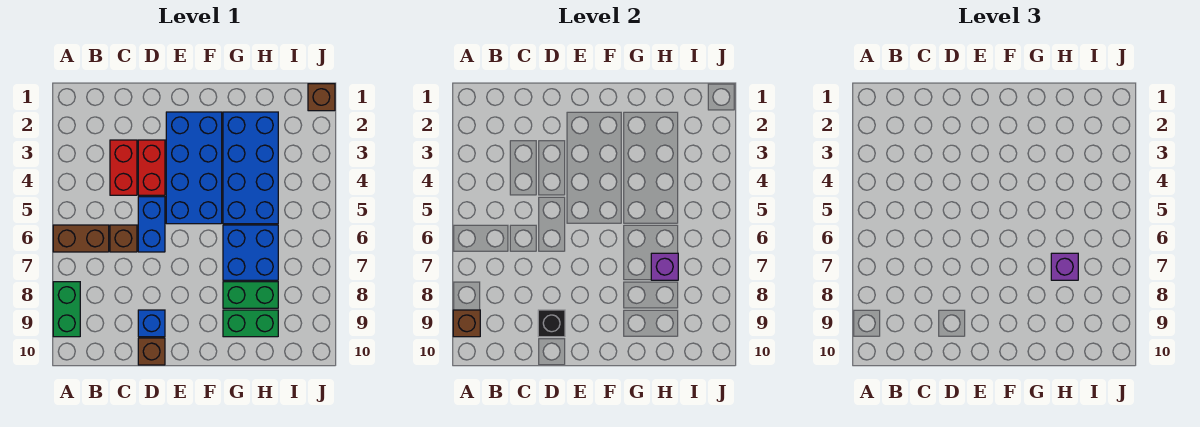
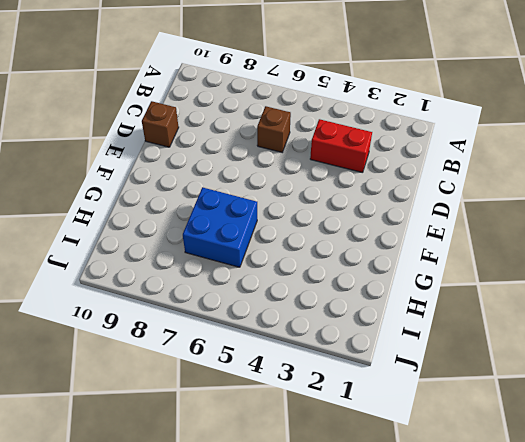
none -> brown 1x2 brick [53,225,109,252]
none -> green 1x2 brick [53,282,80,337]
none -> red 1x2 brick [138,140,165,195]

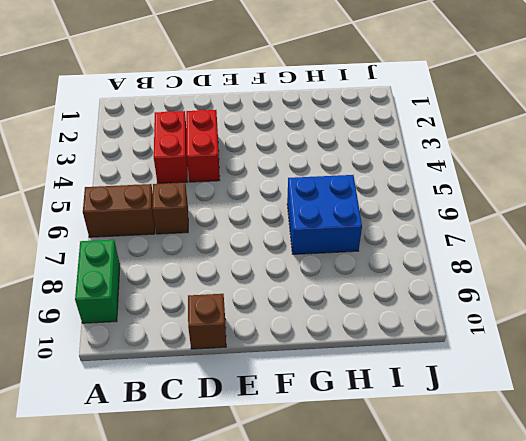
none -> blue 1x2 brick [138,197,165,252]
none -> blue 1x1 brick [138,310,165,337]
none -> blue 2x4 brick [166,112,222,224]

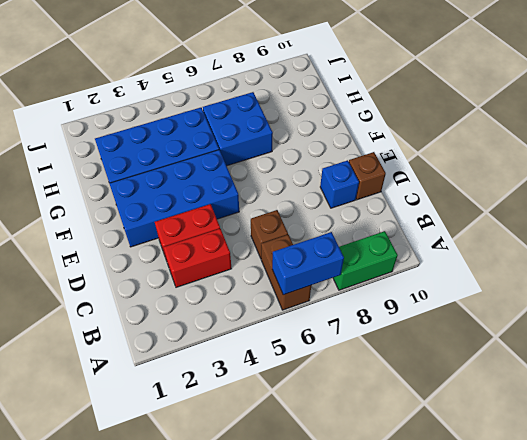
blue 1x2 brick [272,232,344,295] -> blue 1x2 brick moved to [138,197,165,252]
none -> green 1x2 brick [223,282,278,308]
none -> green 1x2 brick [223,310,278,337]
none -> brown 1x1 brick [308,84,335,111]

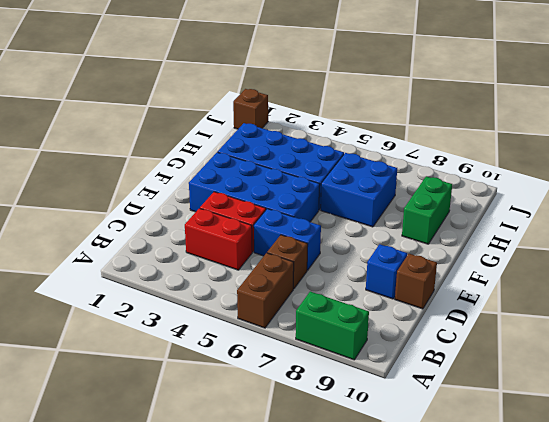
none -> green 1x2 brick [223,282,278,308]
none -> brown 1x1 brick [453,310,480,337]
none -> black 1x1 brick [538,310,565,337]

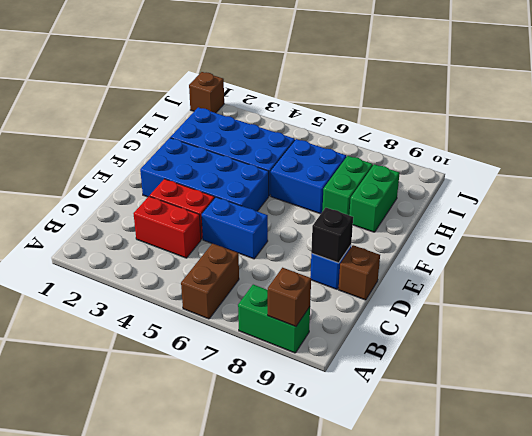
none -> brown 1x1 brick [110,225,137,252]
none -> purple 1x1 brick [651,253,678,280]
none -> purple 1x1 brick [1051,253,1078,280]

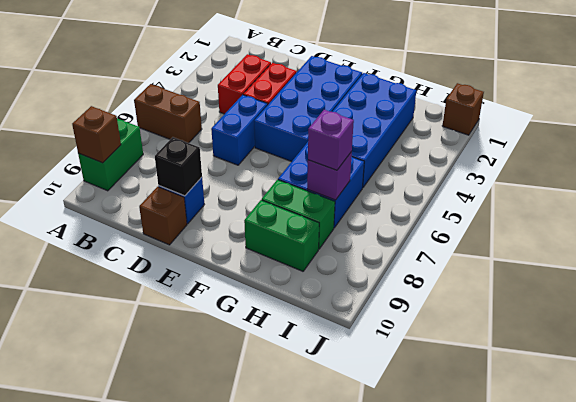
none -> brown 1x1 brick [110,225,137,252]

